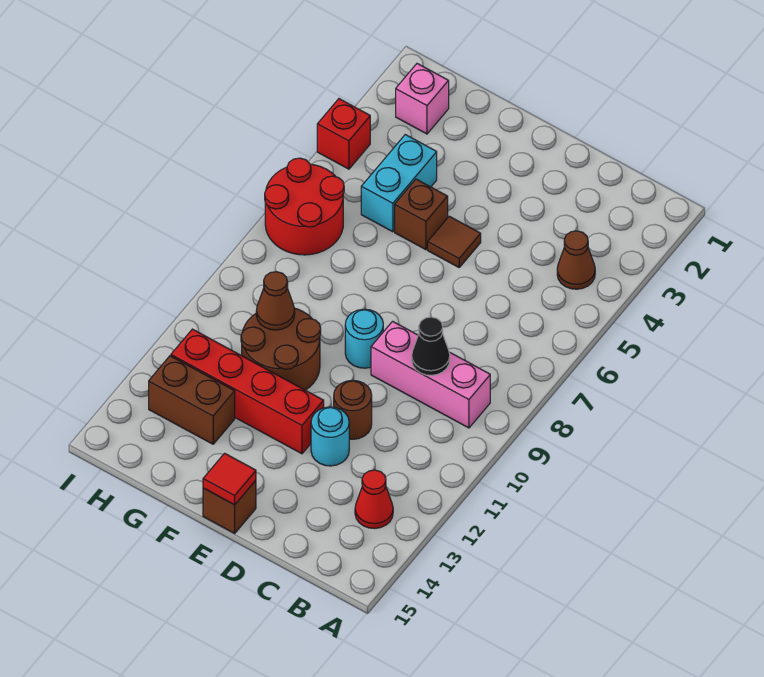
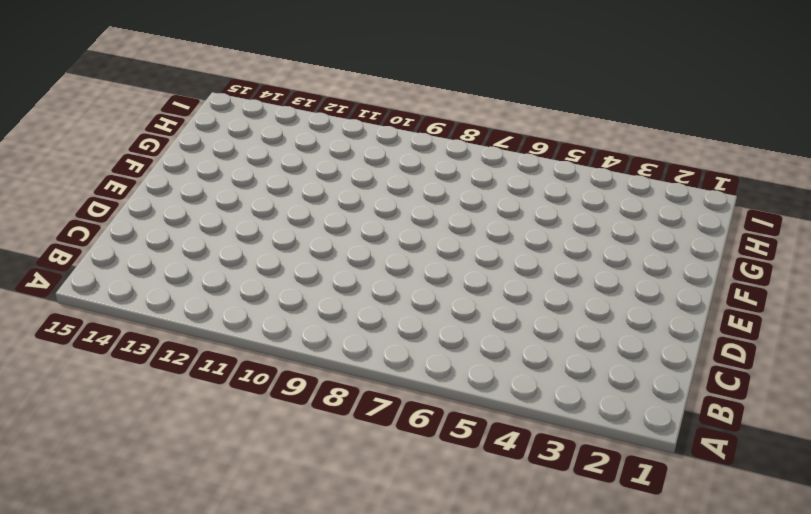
none -> brown 1x1 cone [557,231,595,289]
none -> pink 1x3 brick [371,321,490,428]
none -> red 1x1 cone [355,470,393,529]

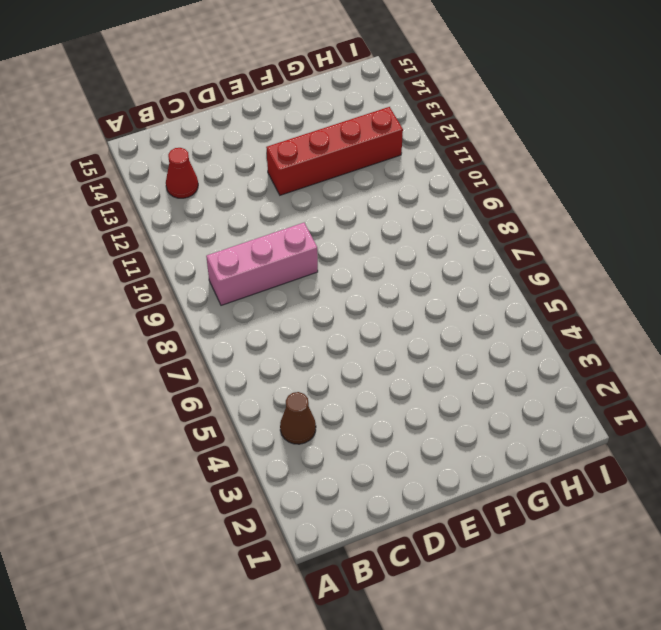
none -> brown 1x1 round brick [334,380,372,439]
none -> cyan 1x1 round brick [311,407,349,466]
none -> brown 1x1 tile [428,216,481,267]

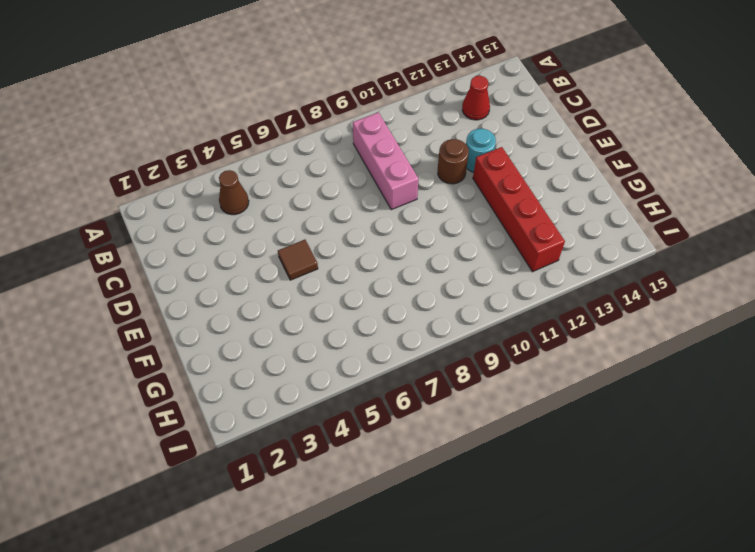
none -> cyan 1x1 round brick [345,309,383,368]
none -> brown 1x1 brick [203,480,256,533]
none -> brown 1x1 brick [395,179,448,250]

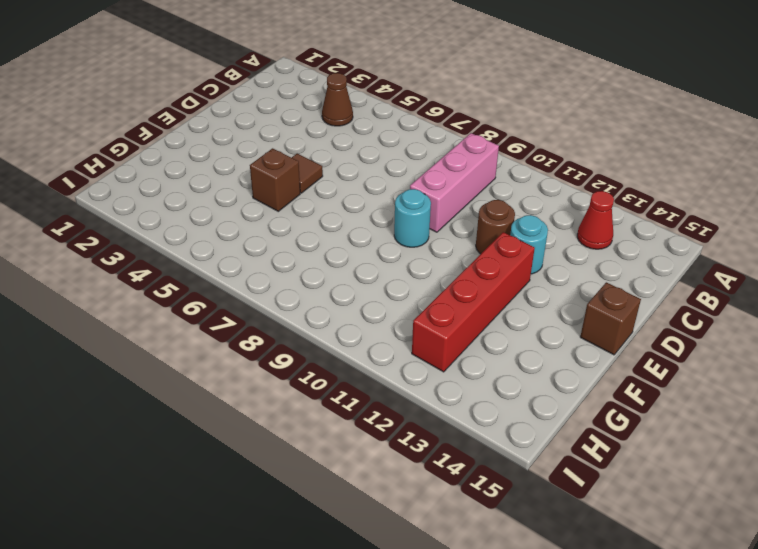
none -> brown 2x2 round brick [241,308,321,390]
none -> cyan 1x2 brick [361,135,437,232]
none -> brown 1x2 brick [149,356,235,444]

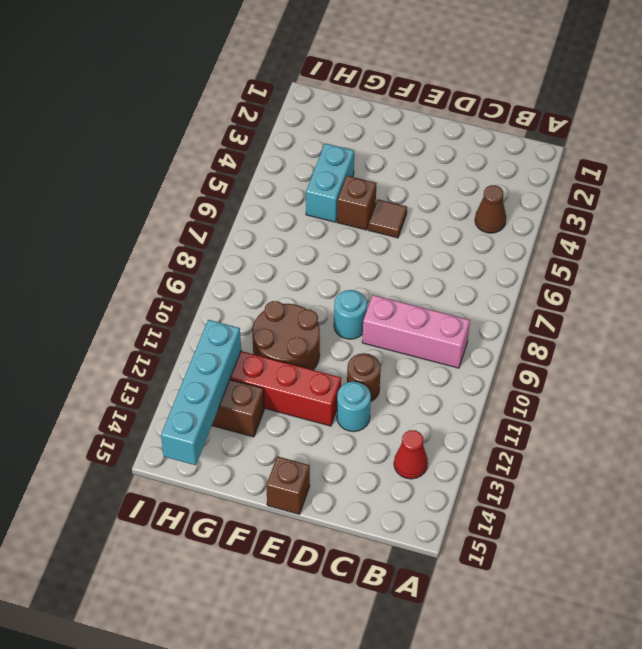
cyan 1x4 brick [161,320,241,465] -> none
none -> pink 1x1 brick [396,64,449,134]
none -> red 2x2 round brick [265,158,344,255]
none -> red 1x1 brick [317,99,370,169]

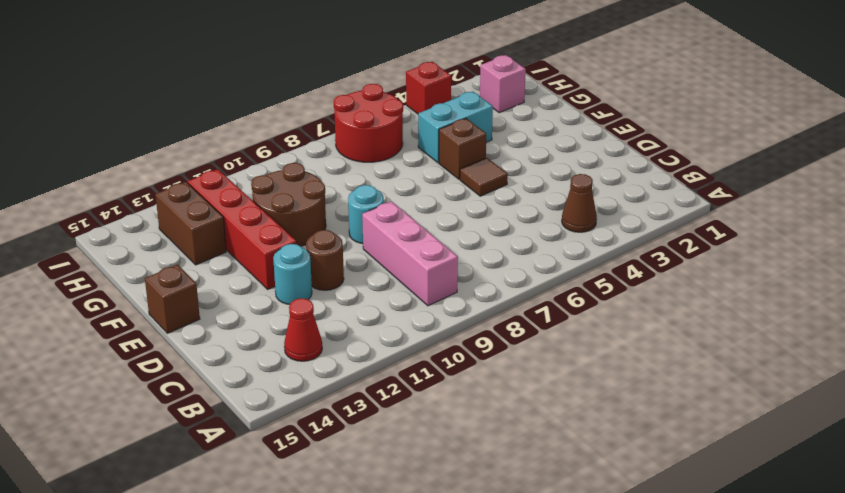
none -> black 1x1 cone [412,317,450,375]
none -> red 1x1 tile [203,453,256,505]
none -> brown 1x1 cone [256,272,295,330]

